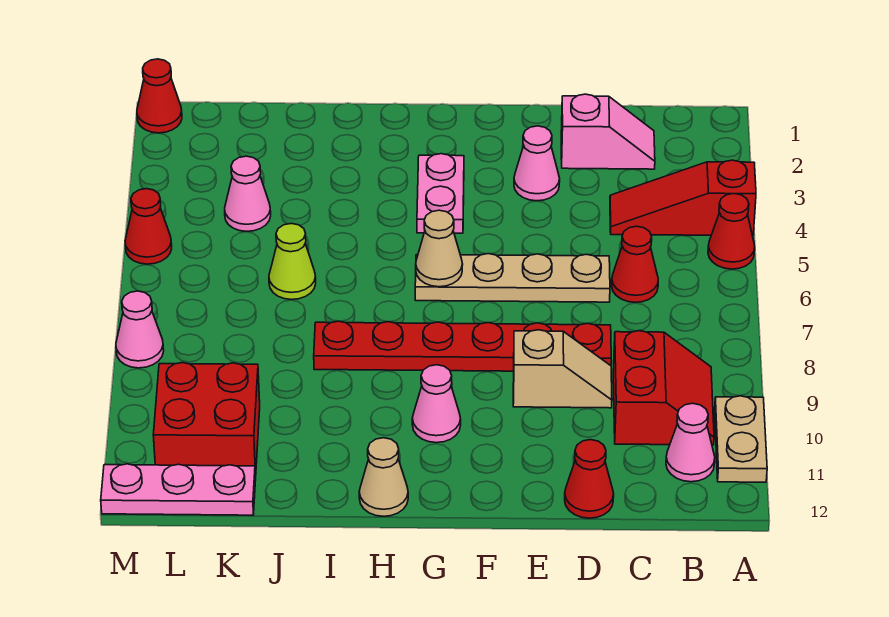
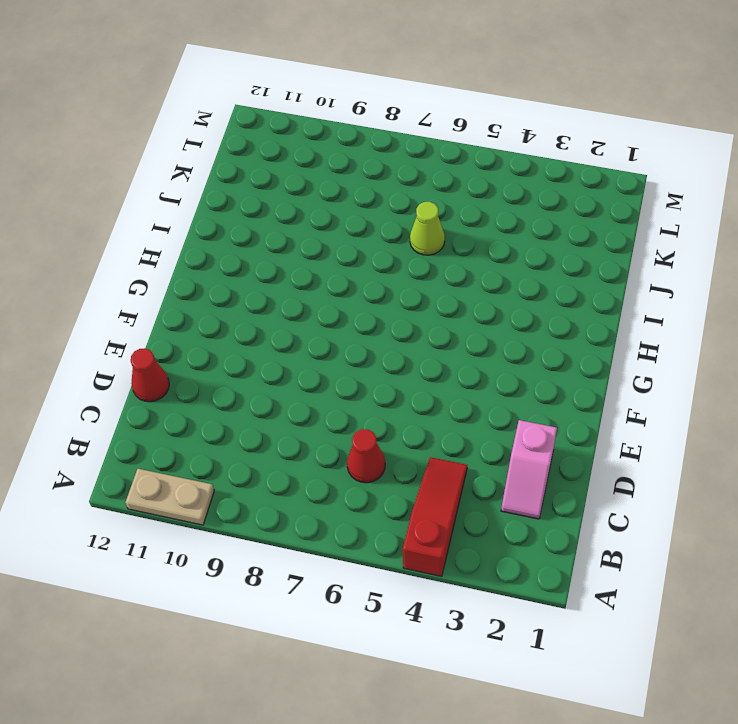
none -> red 1x1 cone [708,194,755,269]
none -> red 2x2 slope [613,331,714,445]
none -> pink 1x1 cone [666,403,715,482]

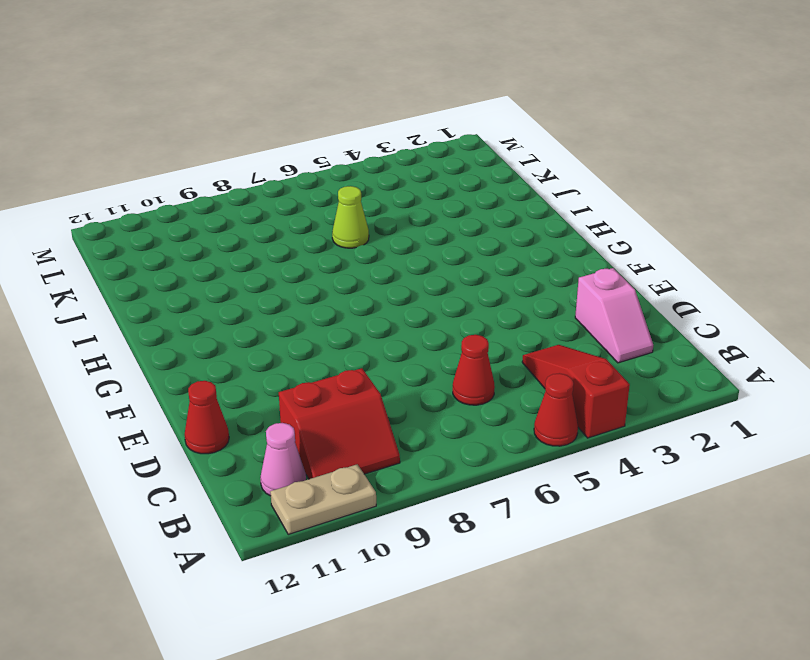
none -> tan 1x4 plate [415,254,610,302]
none -> red 1x6 plate [314,321,611,371]
none -> tan 1x2 slope [513,330,612,408]

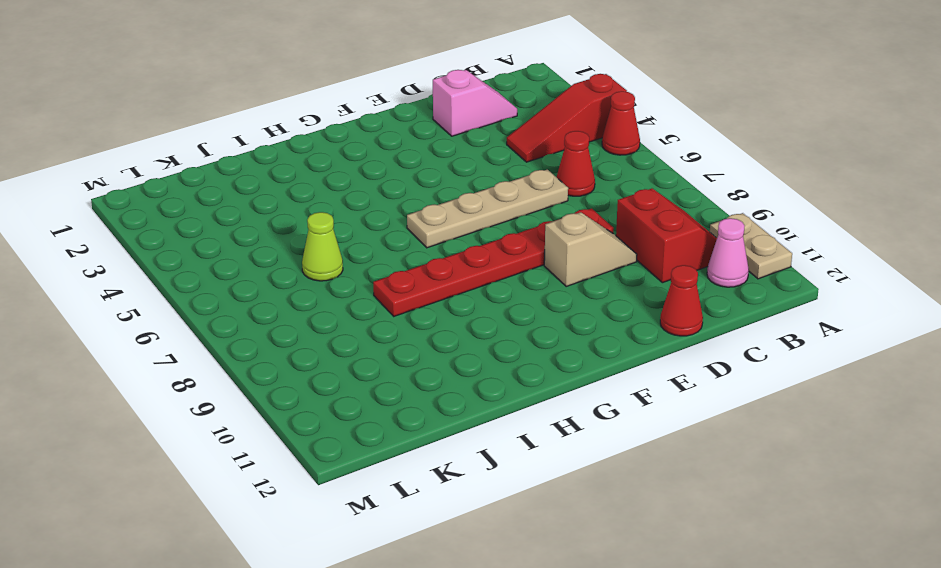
none -> pink 1x1 cone [514,126,560,201]
none -> pink 1x2 plate [417,154,464,233]
none -> pink 1x1 cone [412,365,461,443]

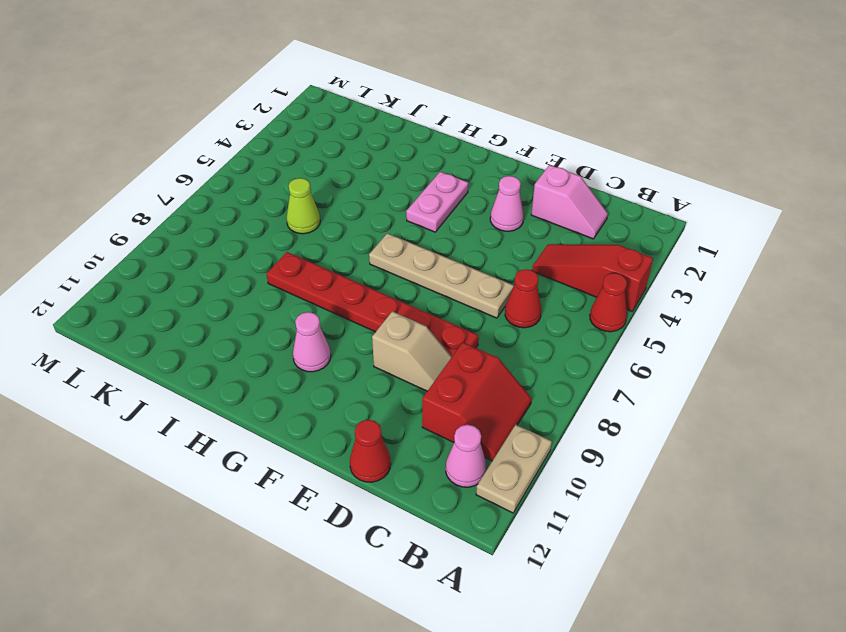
none -> tan 1x1 cone [359,438,408,516]
none -> pink 1x1 cone [225,156,271,231]
none -> red 2x2 brick [153,363,260,478]

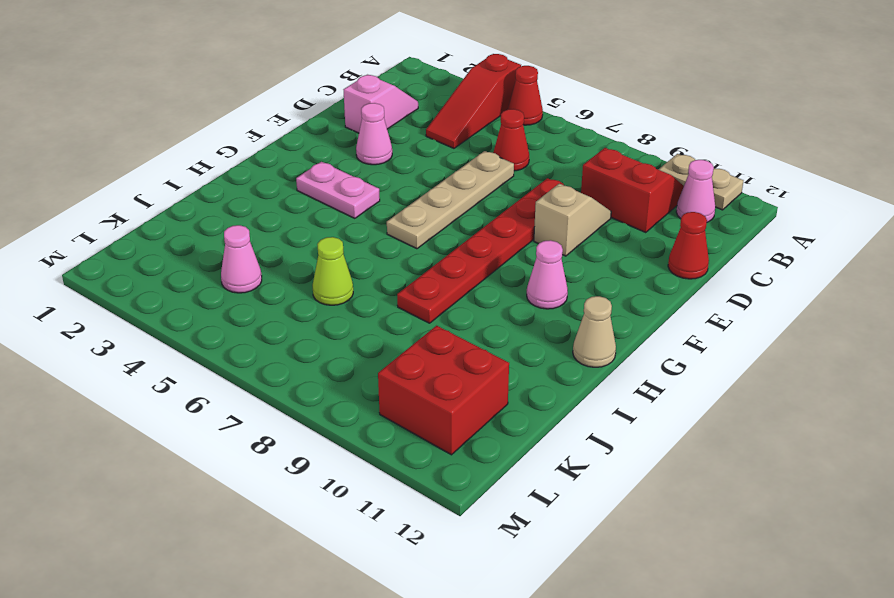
none -> pink 1x3 plate [101,464,256,515]
none -> red 1x1 cone [137,59,182,133]
none -> red 1x1 cone [125,189,172,264]

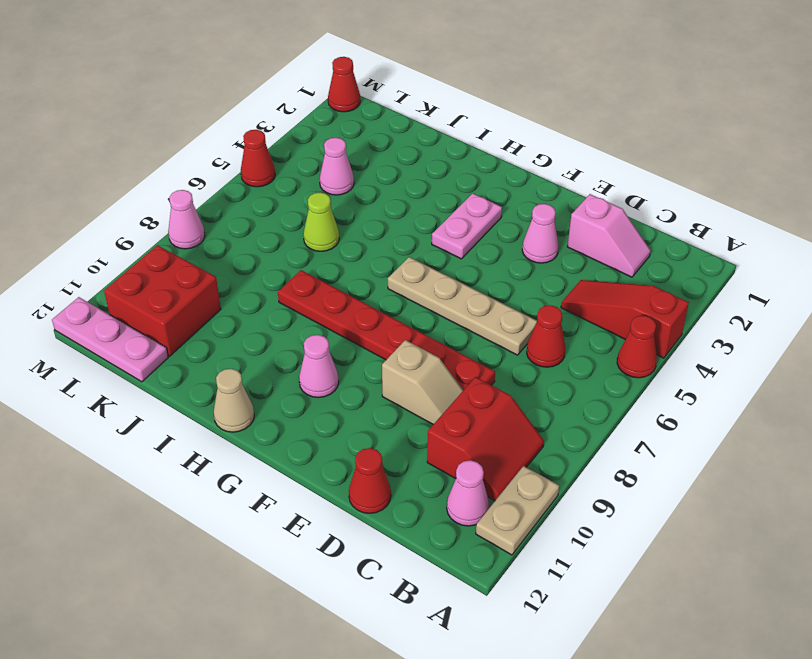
none -> tan 1x1 cone [416,210,463,287]

